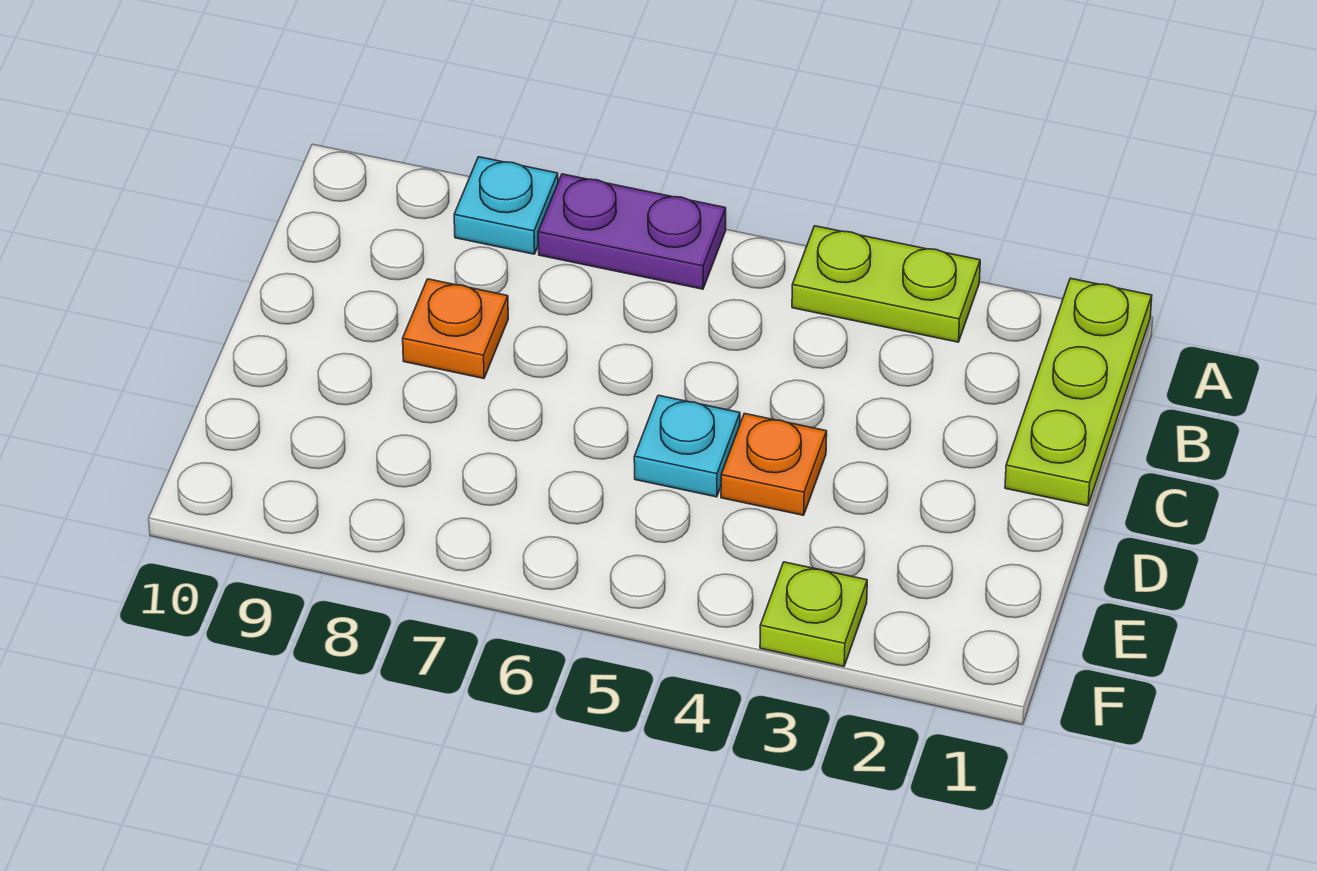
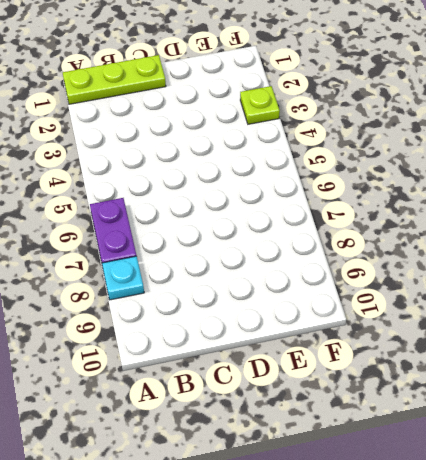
none -> lime 1x2 plate [792,226,980,342]
none -> orange 1x1 plate [403,279,508,378]

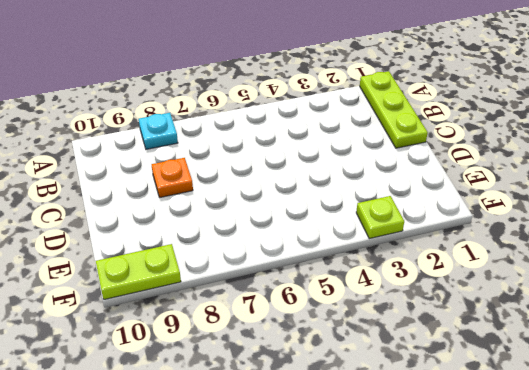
lime 1x2 plate [96,244,181,300] -> lime 1x2 plate moved to [792,226,980,342]
none -> purple 1x2 plate [538,174,726,289]
none -> orange 1x1 plate [721,413,827,515]

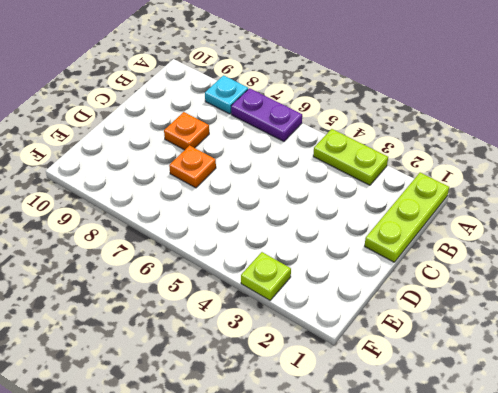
orange 1x1 plate [169,145,216,188] -> orange 1x1 plate moved to [721,413,827,515]
none -> cyan 1x1 plate [634,395,740,497]

